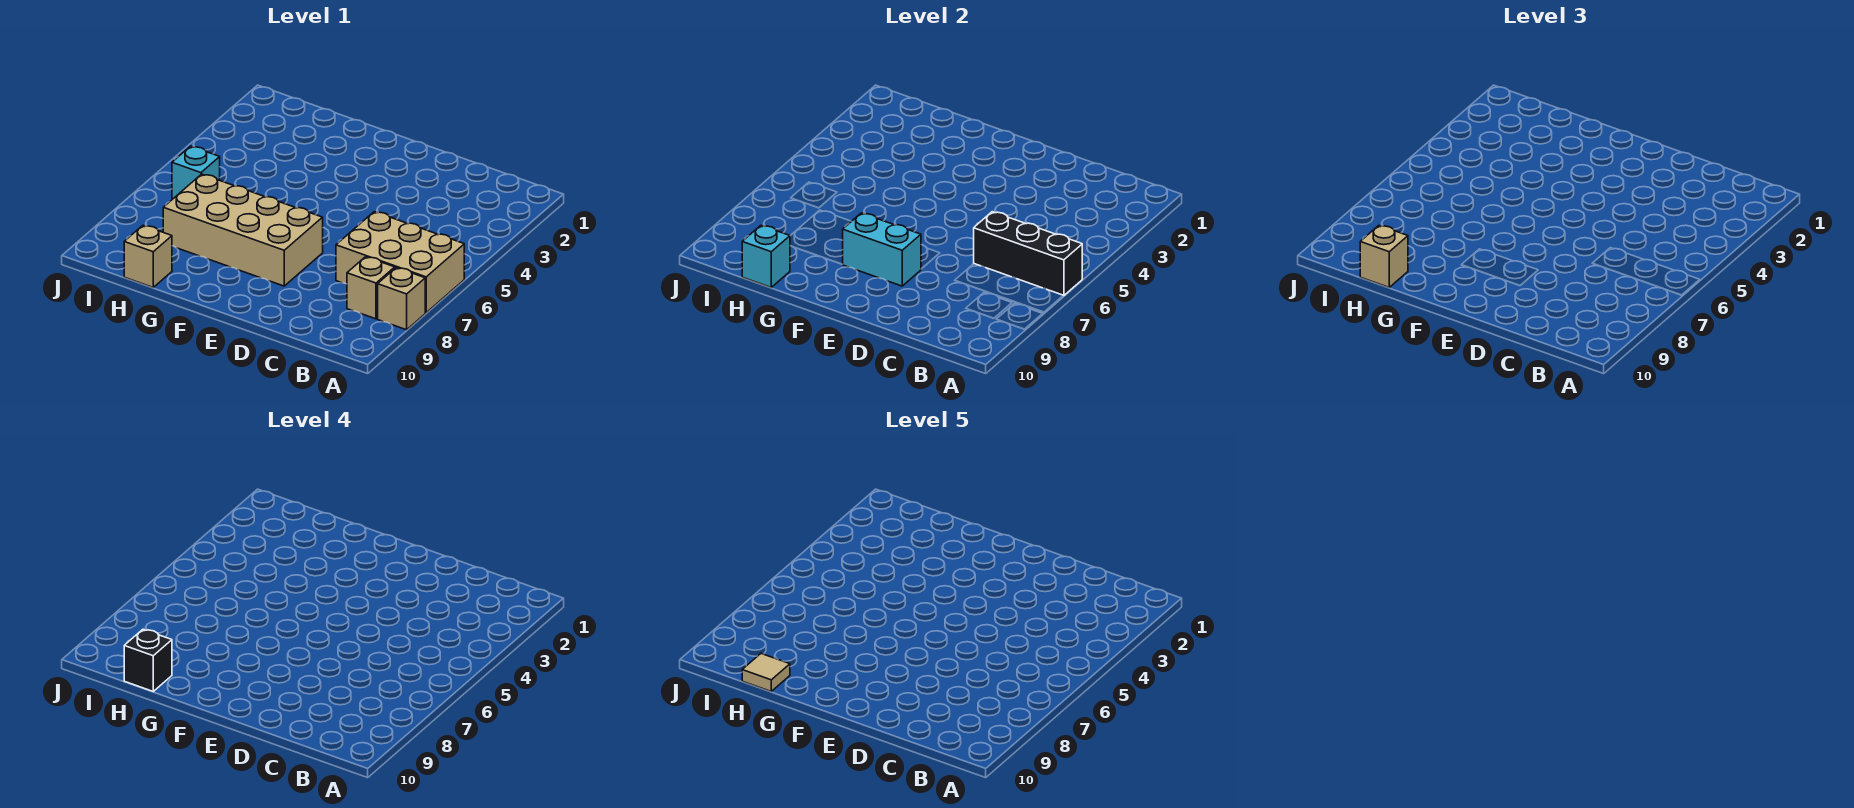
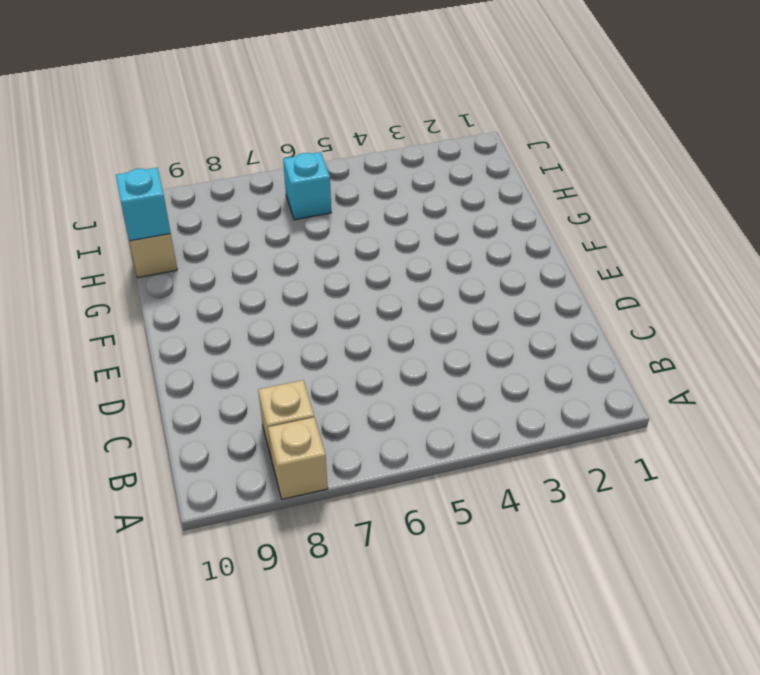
none -> tan 2x3 brick [336,212,464,313]
none -> tan 2x4 brick [163,174,323,286]
none -> black 1x3 brick [974,212,1082,296]

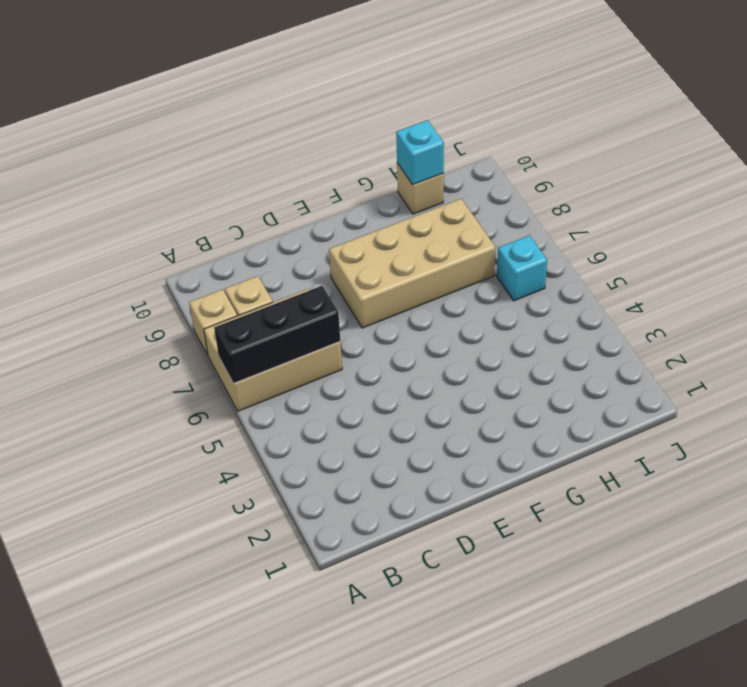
none -> cyan 1x2 brick [842,213,921,286]
none -> tan 1x1 brick [1360,225,1408,287]
none -> black 1x1 brick [124,629,172,691]

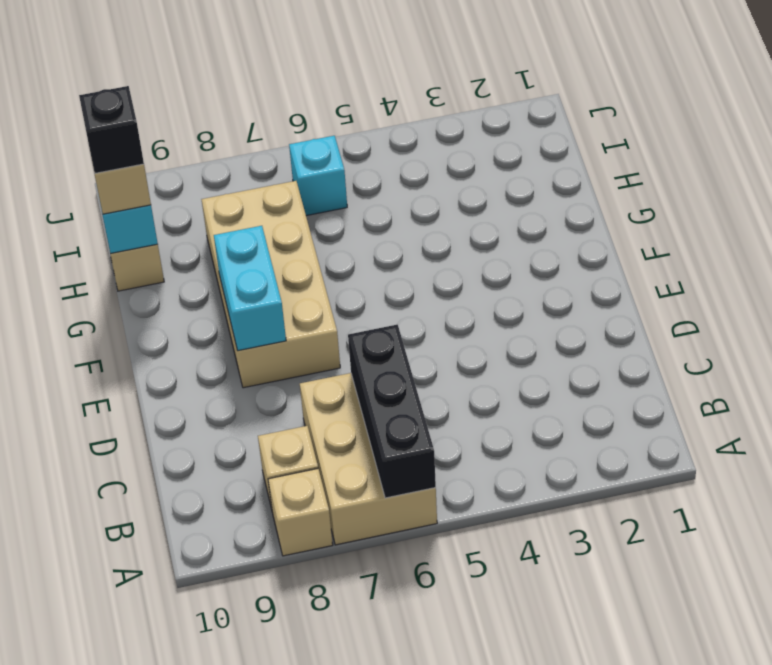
none -> tan 1x1 tile [742,654,790,691]

